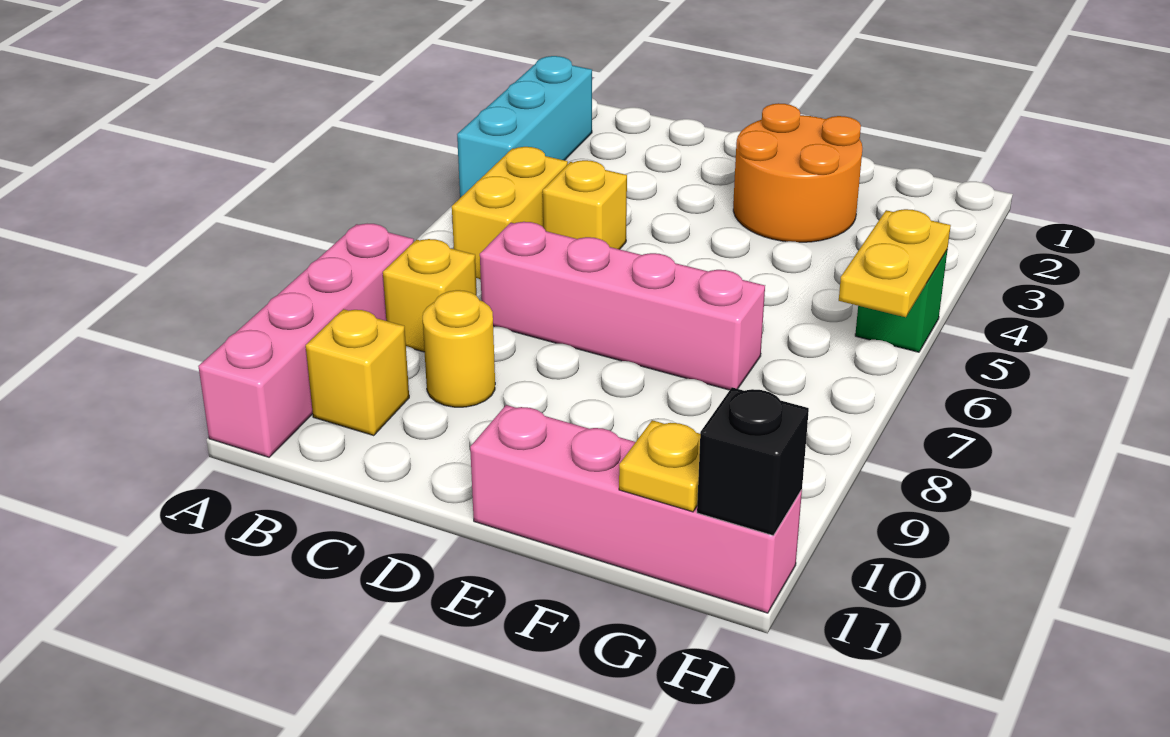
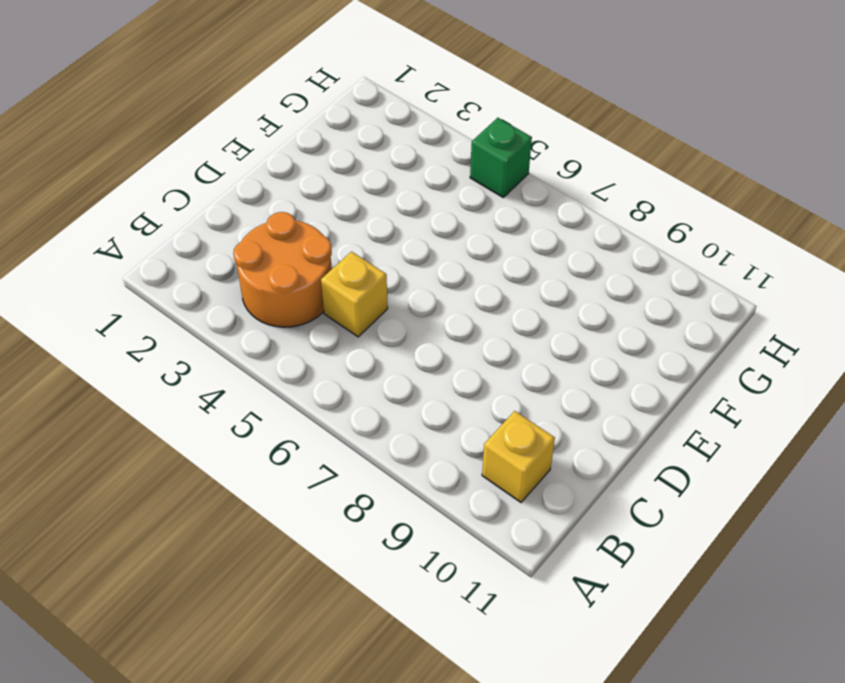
orange 2x2 round brick [233,212,332,327] -> orange 2x2 round brick moved to [733,103,862,242]
none -> cyan 1x3 brick [457,56,592,198]
none -> pink 1x4 brick [198,224,414,457]
none -> yellow 1x2 brick [452,147,568,280]

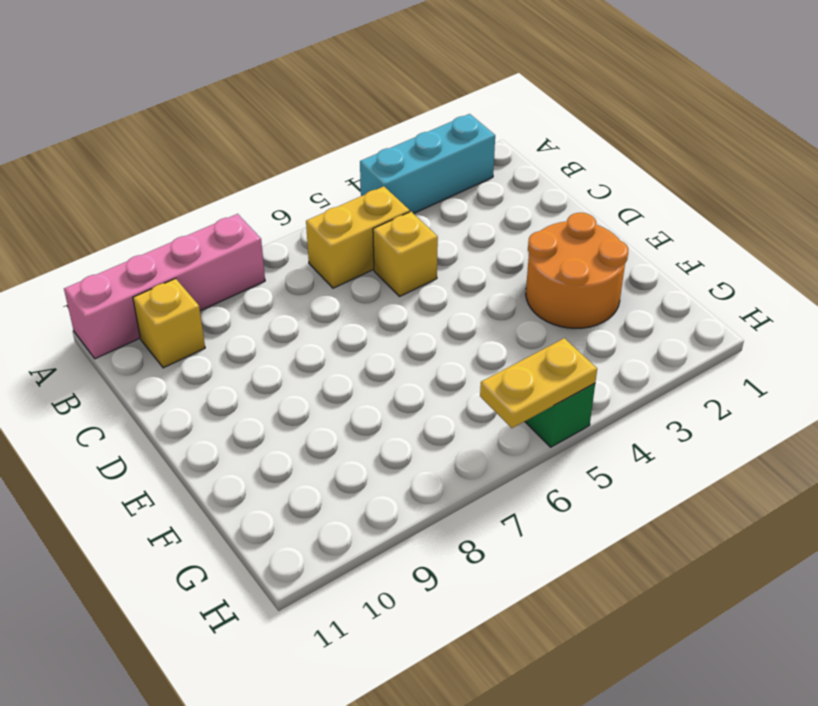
none -> yellow 1x1 brick [383,239,477,352]
none -> pink 1x4 brick [480,222,765,390]
none -> yellow 1x1 round brick [423,290,495,407]

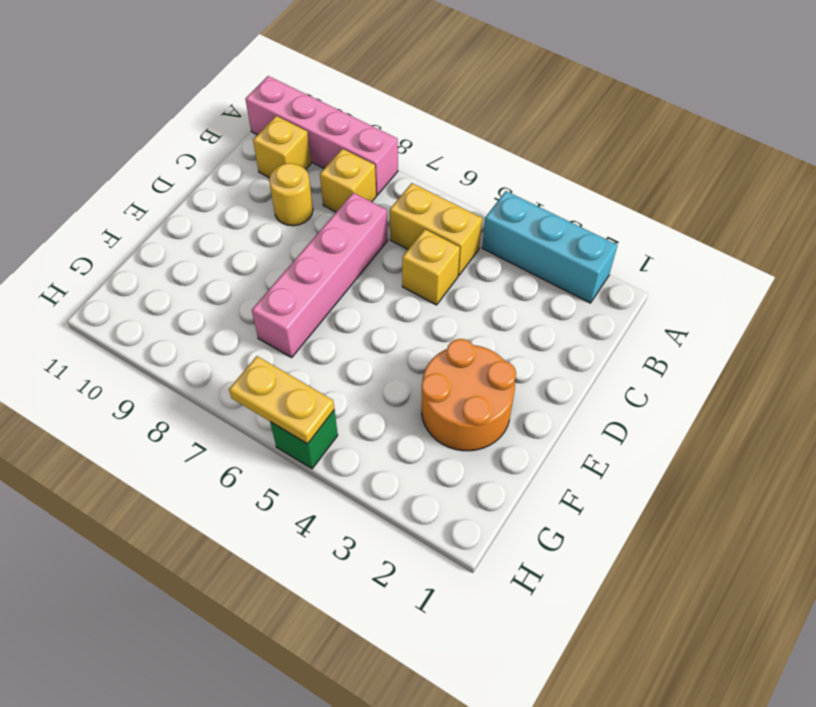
none -> pink 1x4 brick [470,405,802,613]
none -> yellow 1x1 plate [619,420,700,512]
none -> black 1x1 brick [697,387,809,536]

